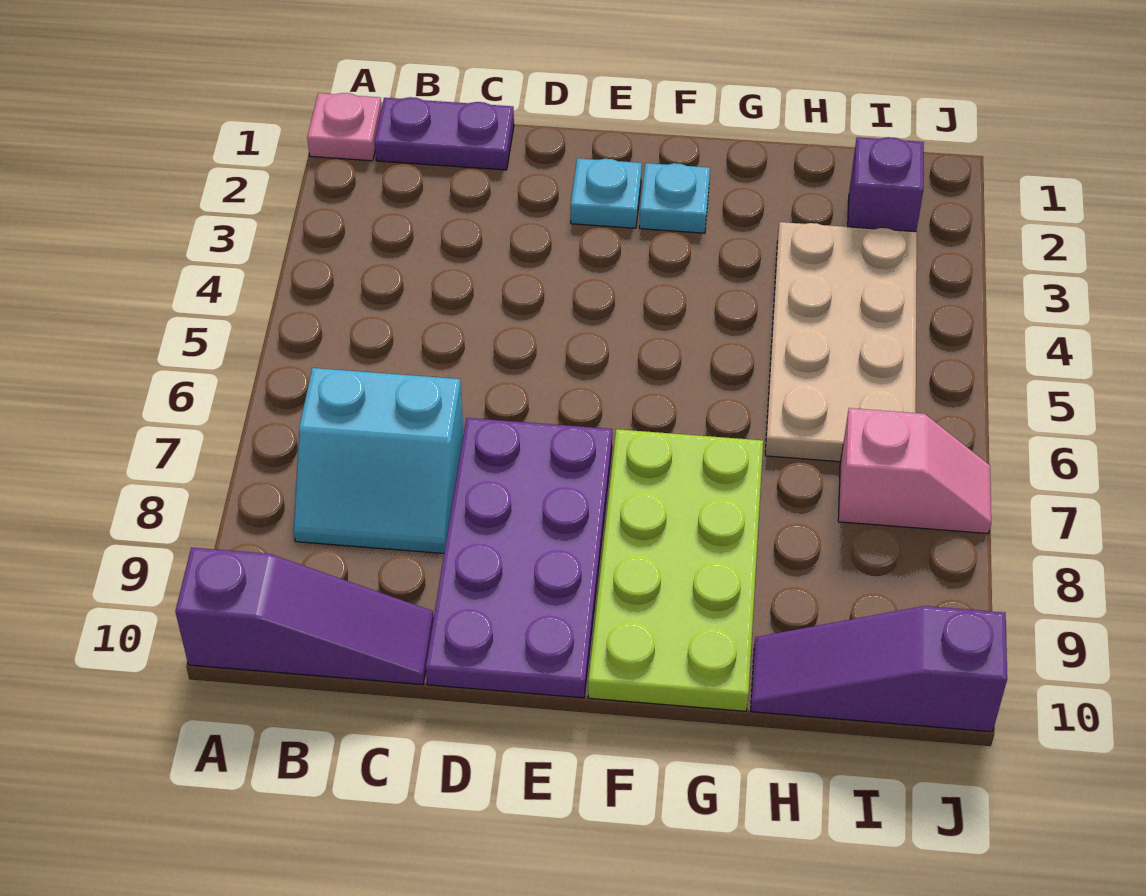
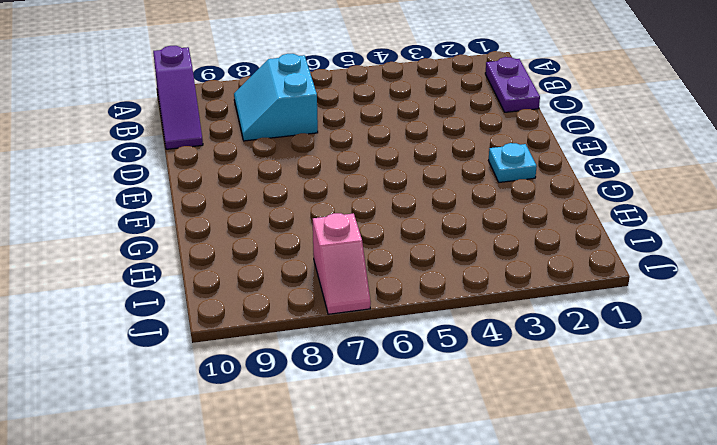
none -> pink 1x1 plate [307,93,382,161]
none -> purple 2x4 plate [426,418,612,698]
none -> cyan 1x1 plate [571,158,642,228]

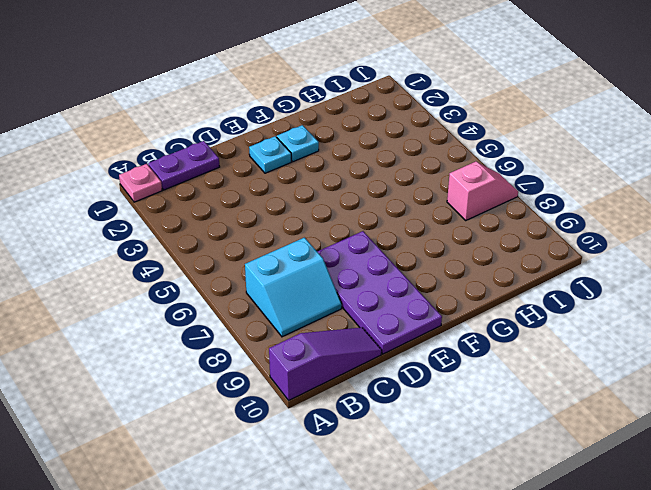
none -> lime 2x4 plate [588,429,763,711]
none -> tan 2x4 plate [765,222,917,462]
none -> purple 1x3 slope [751,606,1007,732]

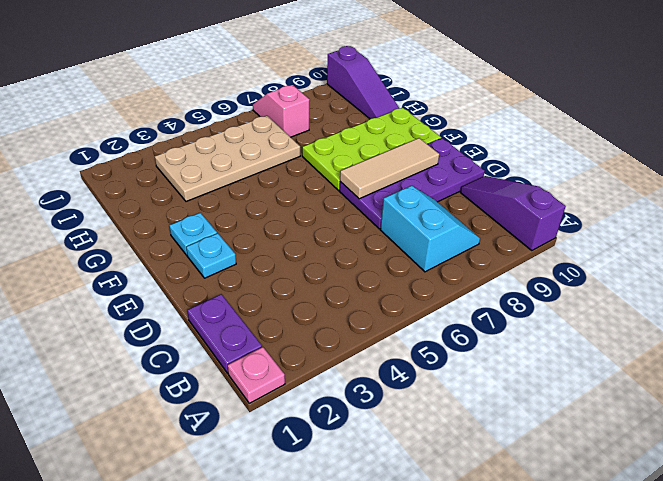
tan 1x3 tile [340,138,439,199] -> none
none -> purple 1x1 brick [848,137,924,232]

